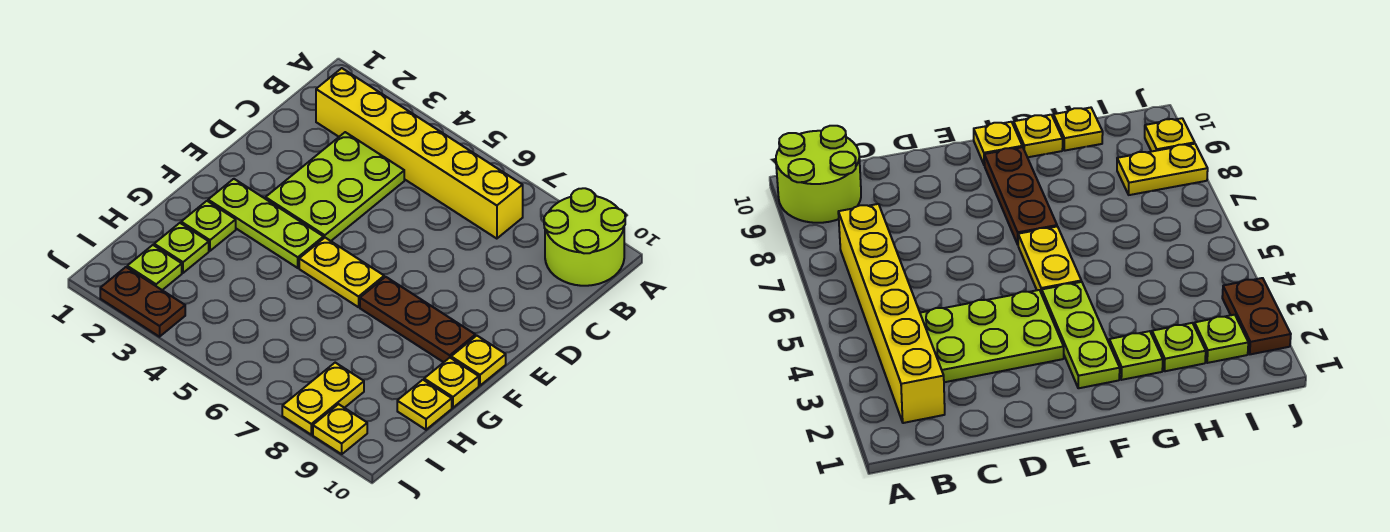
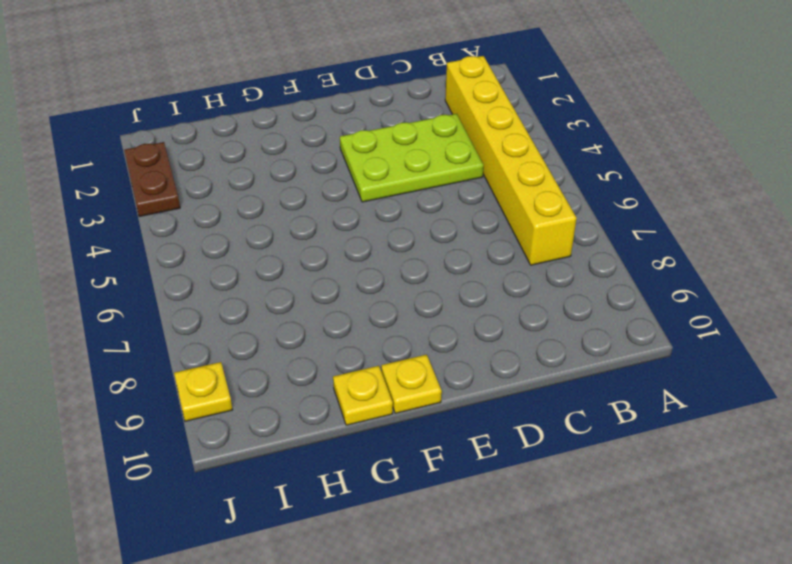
none -> lime 2x2 round brick [544,188,625,286]
none -> lime 1x3 plate [208,179,324,268]
none -> yellow 1x2 plate [299,238,384,307]

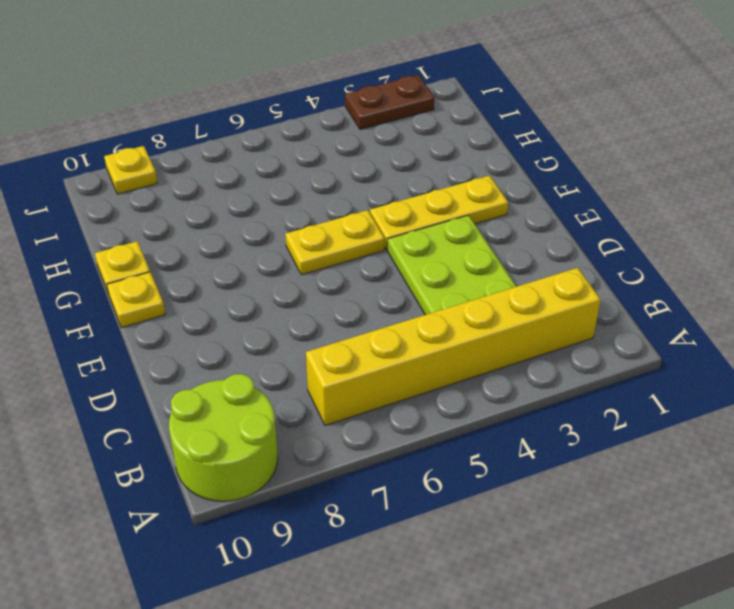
yellow 1x3 plate [370,176,508,250] -> lime 1x3 plate [208,179,324,268]
none -> brown 1x3 plate [360,277,475,362]
none -> lime 1x1 plate [181,201,236,251]
none -> lime 1x1 plate [154,223,209,273]

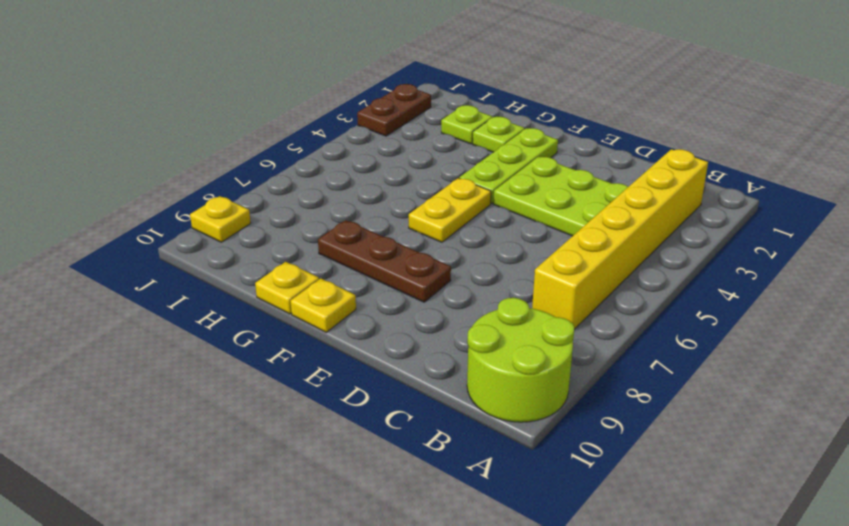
brown 1x3 plate [318,220,451,302] -> brown 1x3 plate turned to [360,277,475,362]
none -> yellow 1x1 plate [397,380,452,430]
none -> lime 1x1 plate [127,245,182,290]
none -> yellow 1x2 plate [282,363,364,435]

